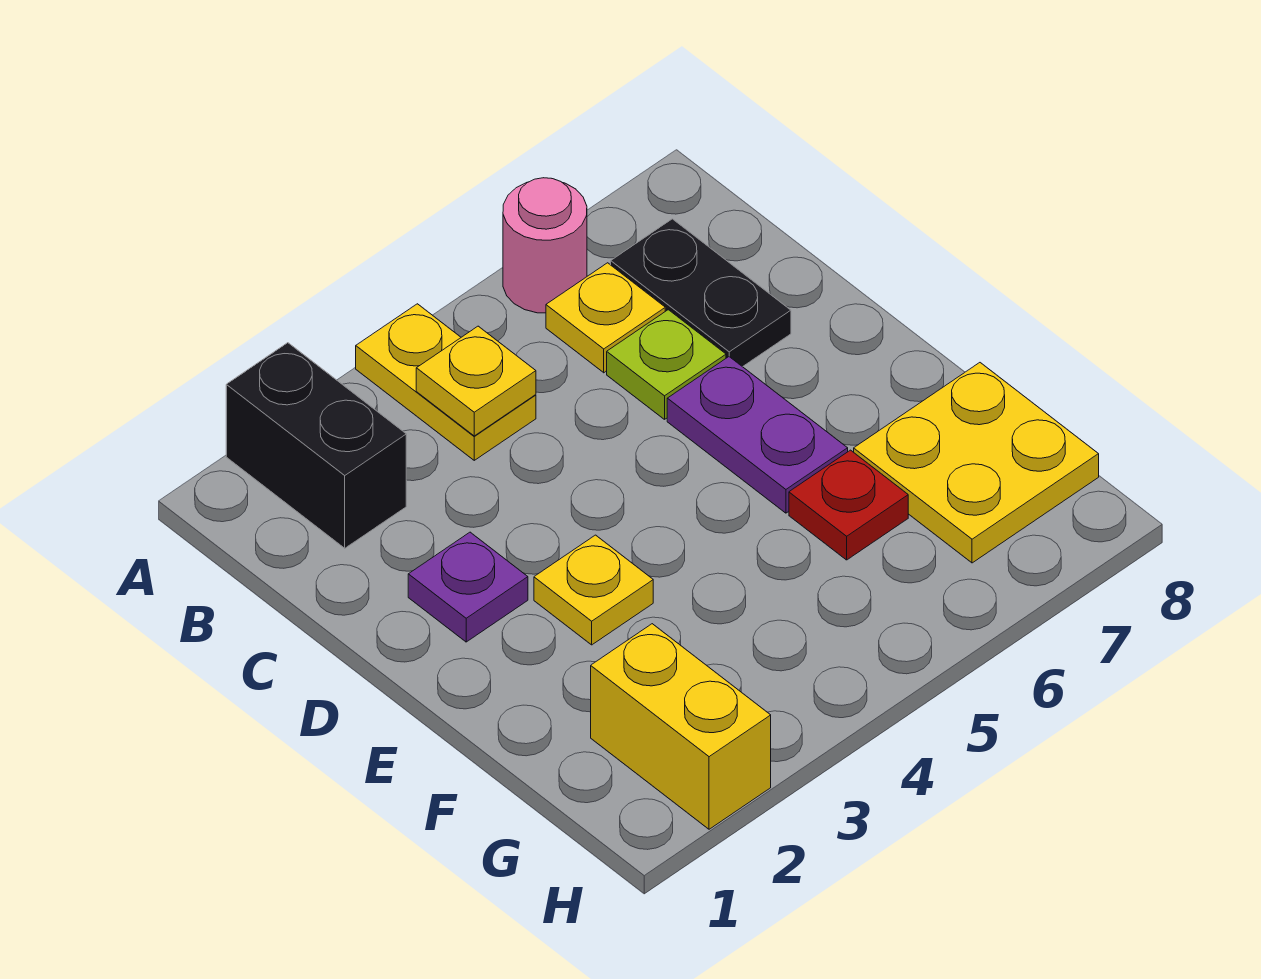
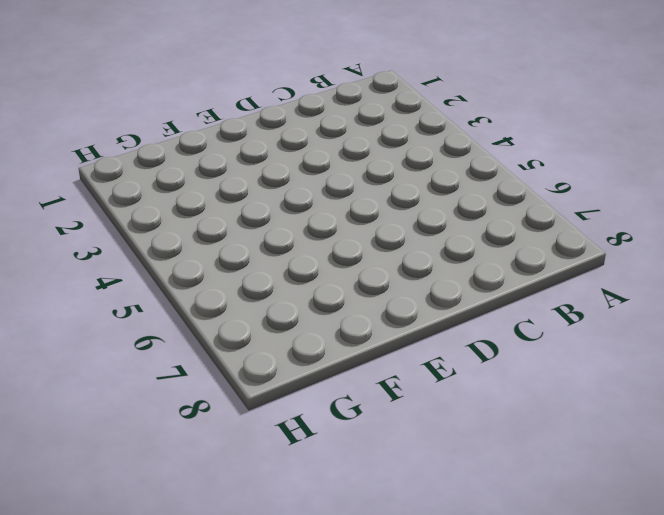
none -> black 1x2 brick [226,343,406,548]
none -> yellow 1x2 plate [356,304,536,460]
none -> pink 1x1 round brick [503,178,587,313]

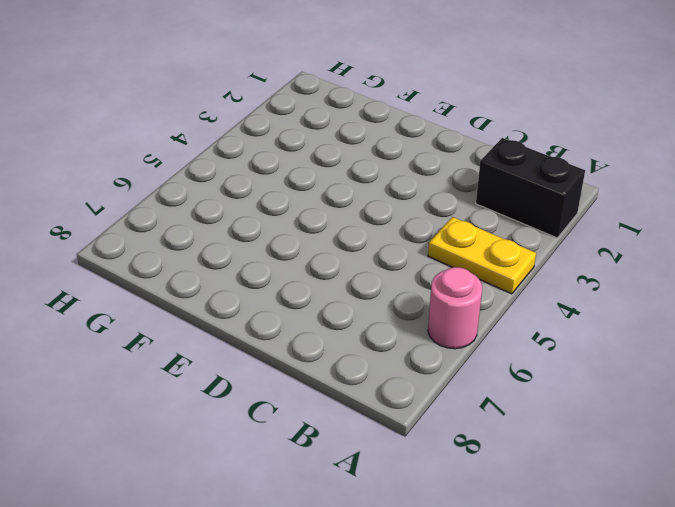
none -> yellow 1x1 plate [546,263,665,373]
none -> black 1x2 plate [611,219,791,367]
none -> lime 1x1 plate [607,310,726,419]

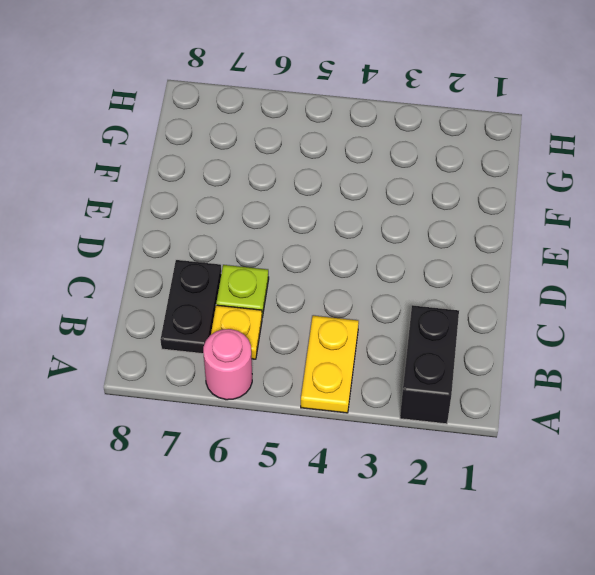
none -> purple 1x1 plate [408,532,528,642]
none -> purple 1x2 plate [667,357,848,513]
none -> yellow 1x1 plate [534,535,653,645]

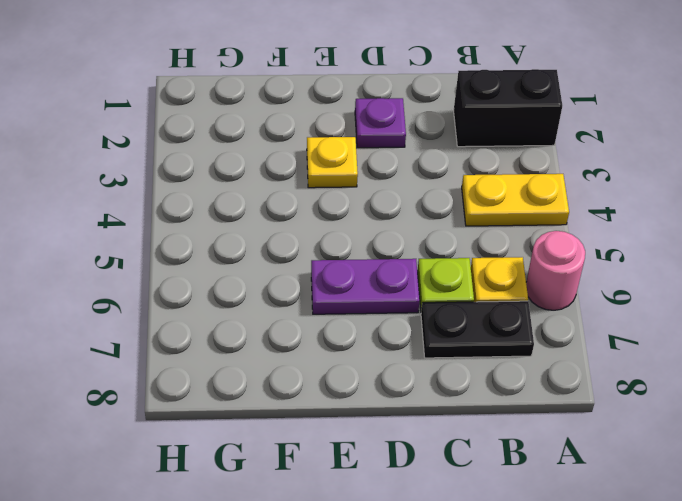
none -> red 1x1 plate [789,450,908,560]
none -> yellow 2x2 plate [854,363,1099,563]
none -> yellow 1x2 brick [591,624,771,829]

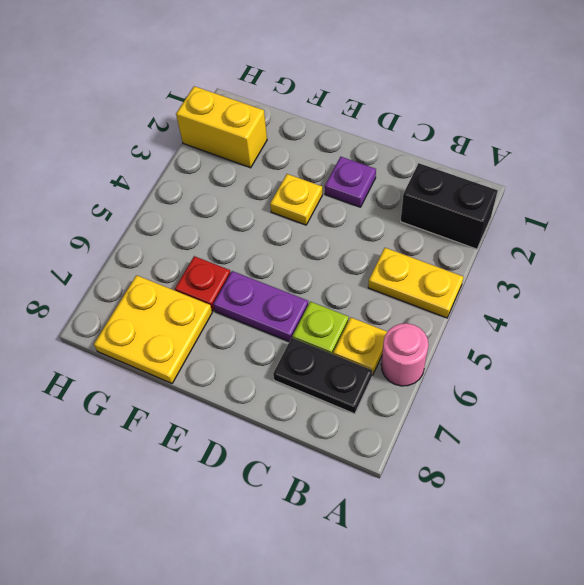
none -> yellow 1x1 plate [416,326,536,436]

